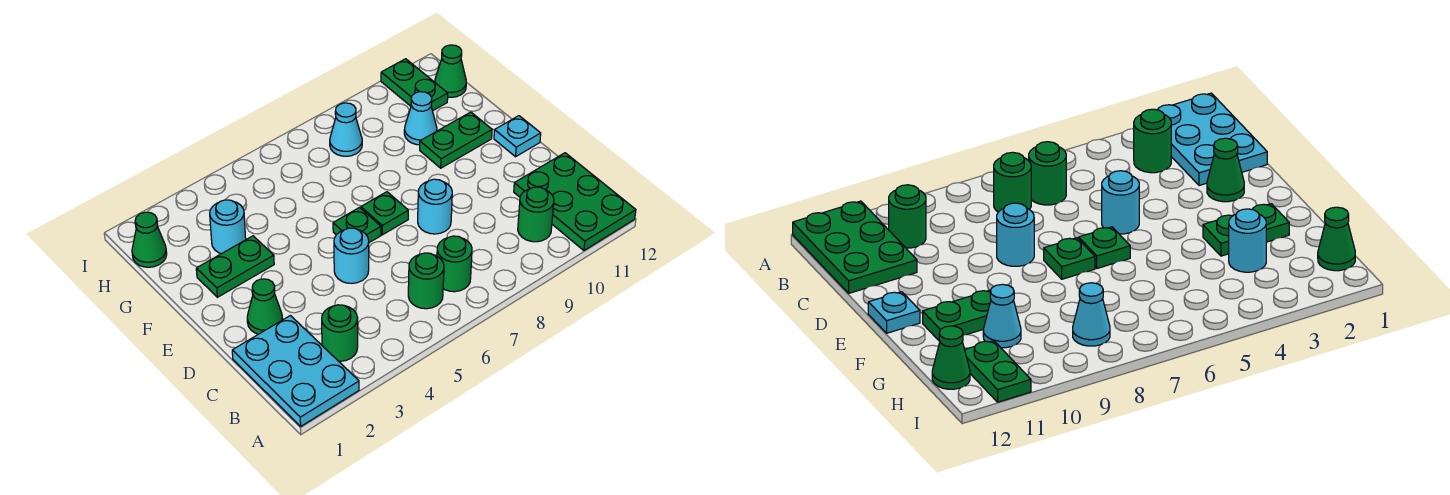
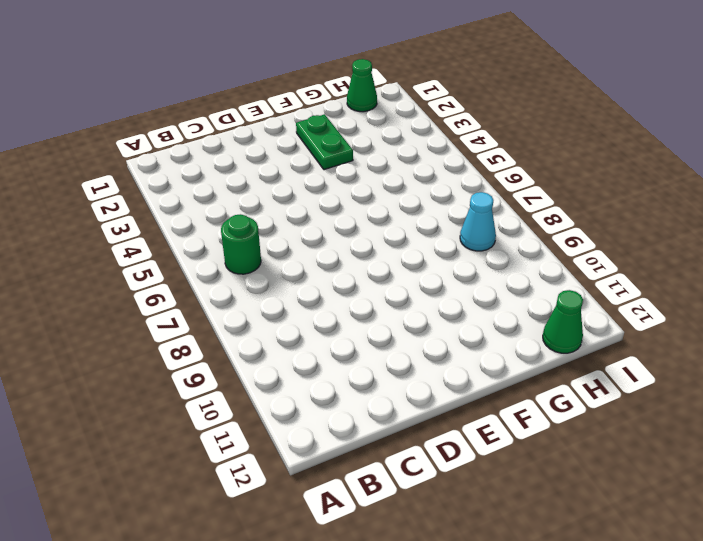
none -> cyan 2x3 plate [232,316,359,426]
none -> green 2x3 plate [514,153,636,250]
none -> green 1x1 round brick [322,305,358,361]

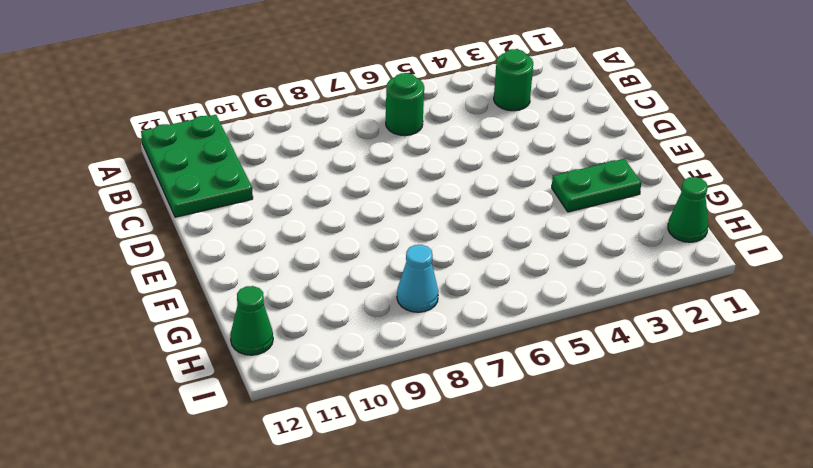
none -> cyan 2x3 plate [232,316,359,426]
none -> green 1x1 round brick [437,236,472,292]
none -> green 1x1 round brick [518,187,554,242]

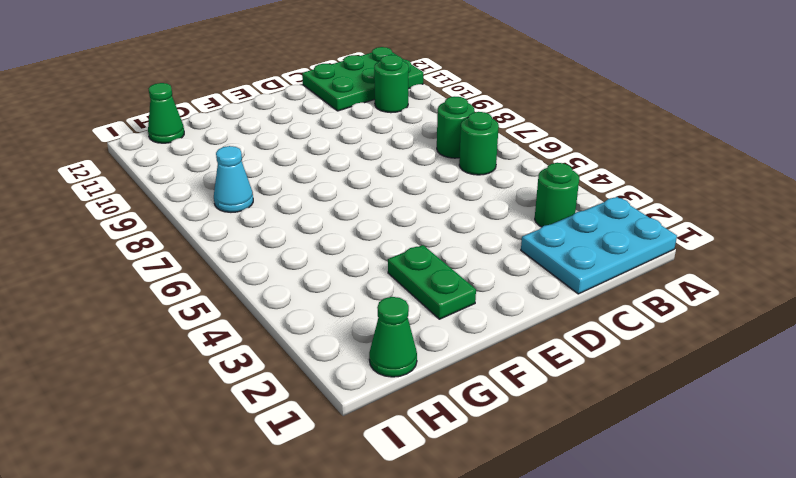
none -> green 1x1 cone [247,279,283,334]
none -> cyan 1x1 round brick [334,228,369,283]
none -> cyan 1x1 round brick [418,179,452,234]

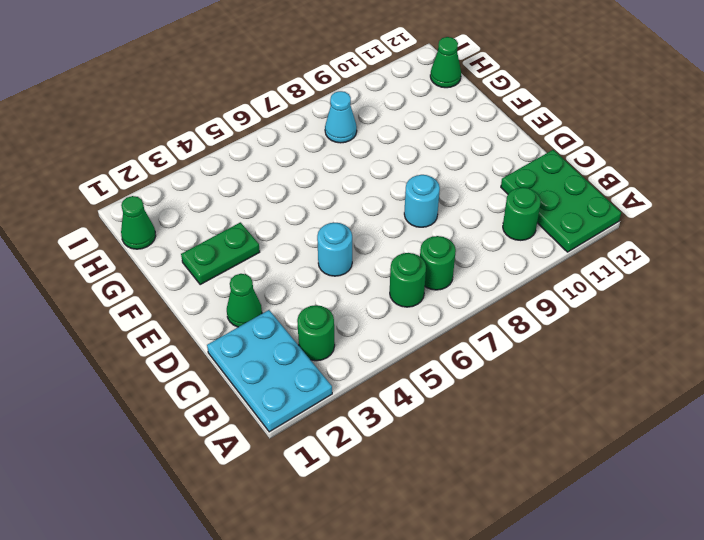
none -> green 1x1 plate [333,208,381,243]
none -> green 1x1 plate [361,192,408,235]
none -> cyan 1x1 plate [494,116,541,157]

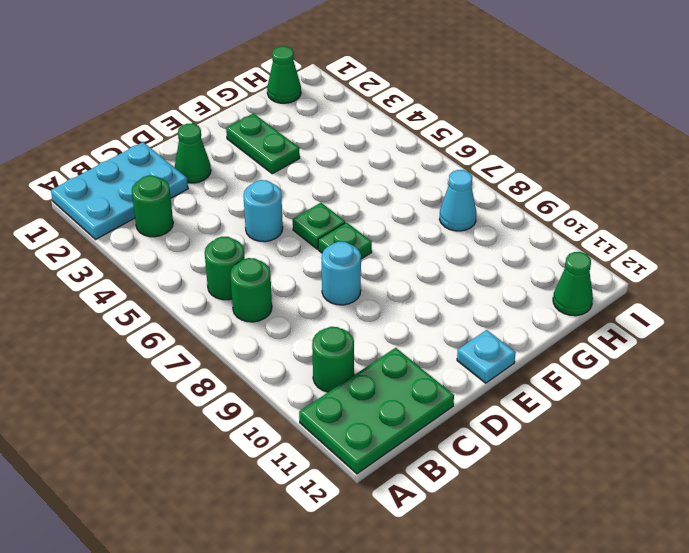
none -> green 1x2 plate [420,112,492,168]
none -> cyan 1x1 round brick [210,200,246,254]
none -> cyan 1x1 cone [404,92,437,145]

